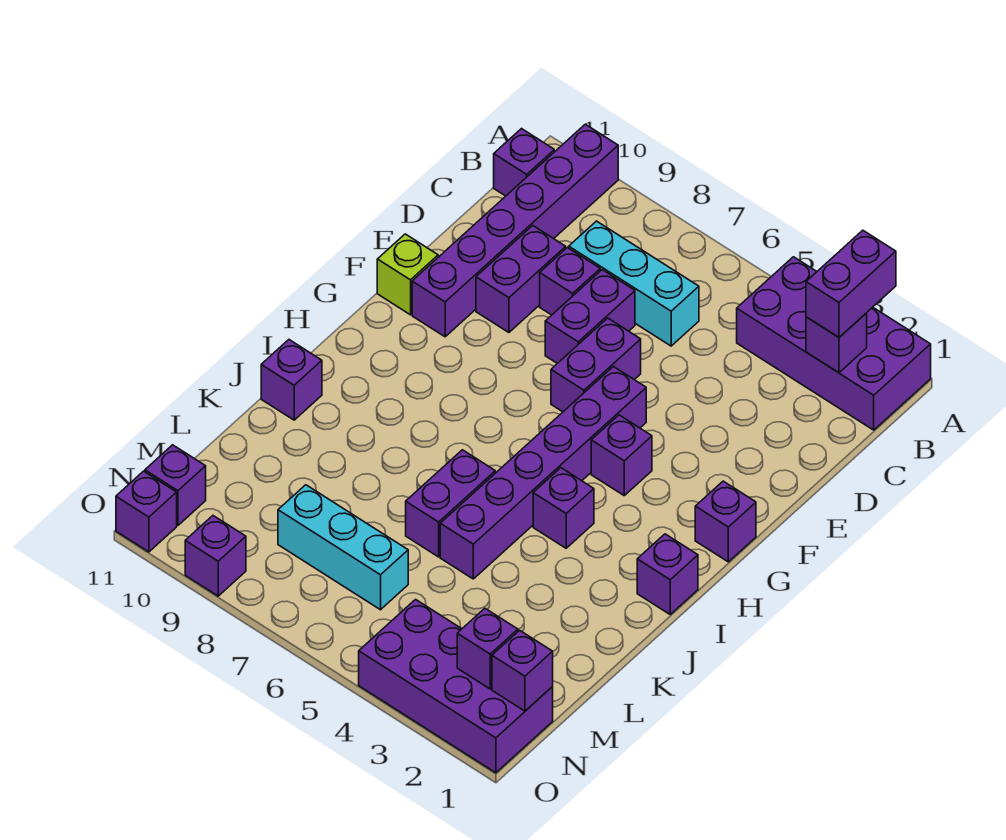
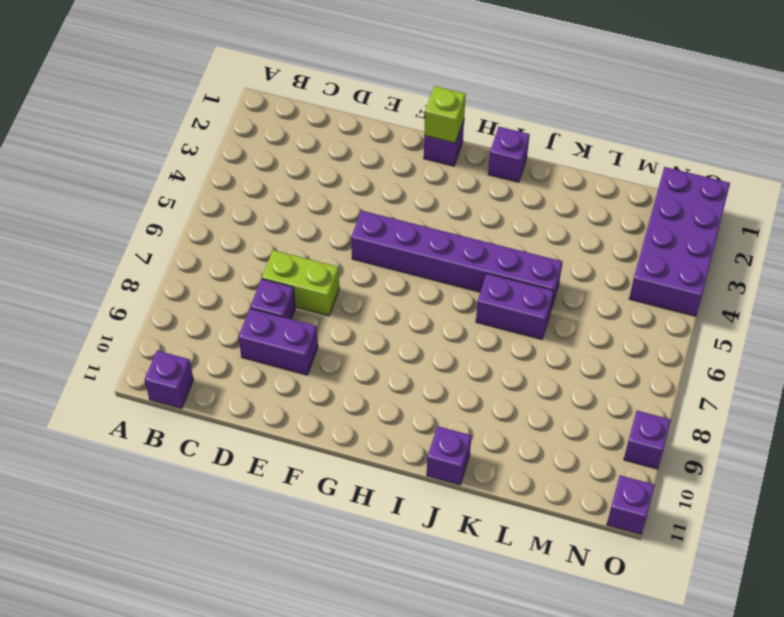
lime 1x2 brick [262,250,339,316] -> purple 1x2 brick [545,270,635,363]
lime 1x1 brick [424,86,466,143] -> lime 1x1 brick moved to [377,234,438,315]
none -> purple 2x4 brick [737,257,931,430]
none -> purple 1x6 brick [412,124,618,337]
none -> cyan 1x3 brick [569,221,699,346]

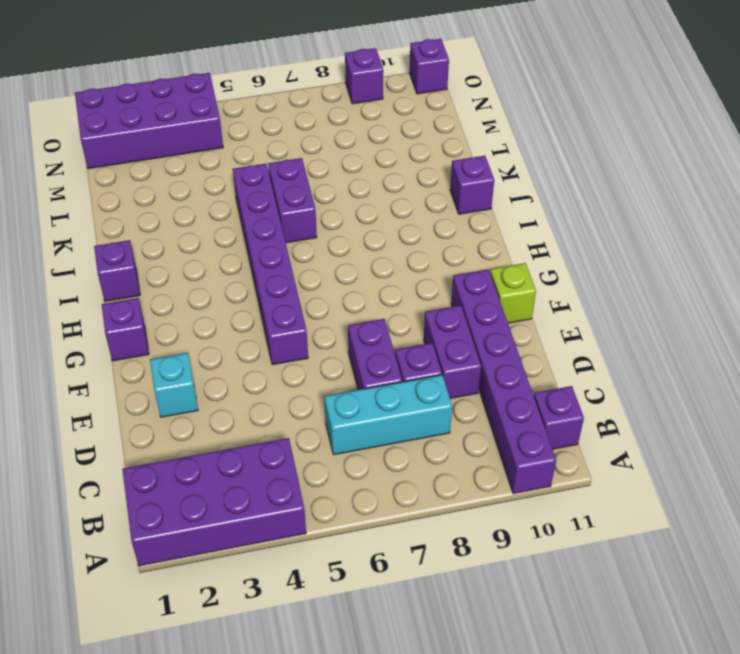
cyan 1x1 brick [150,353,198,417] -> none
none -> purple 1x2 brick [551,318,641,412]
none -> purple 1x1 brick [591,415,652,495]
none -> purple 1x1 brick [533,468,594,548]

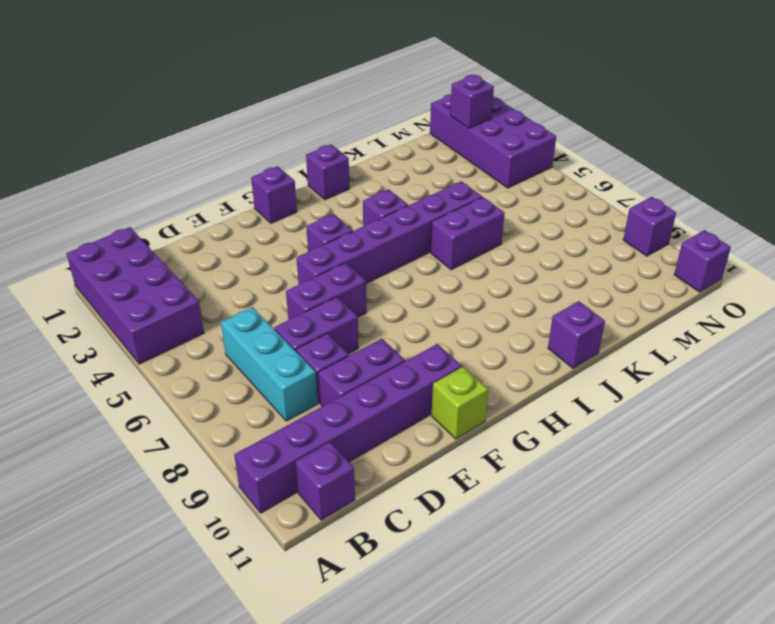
none -> cyan 1x3 brick [278,485,408,610]
none -> purple 1x1 brick [145,445,206,526]
none -> purple 1x1 brick [806,313,867,373]

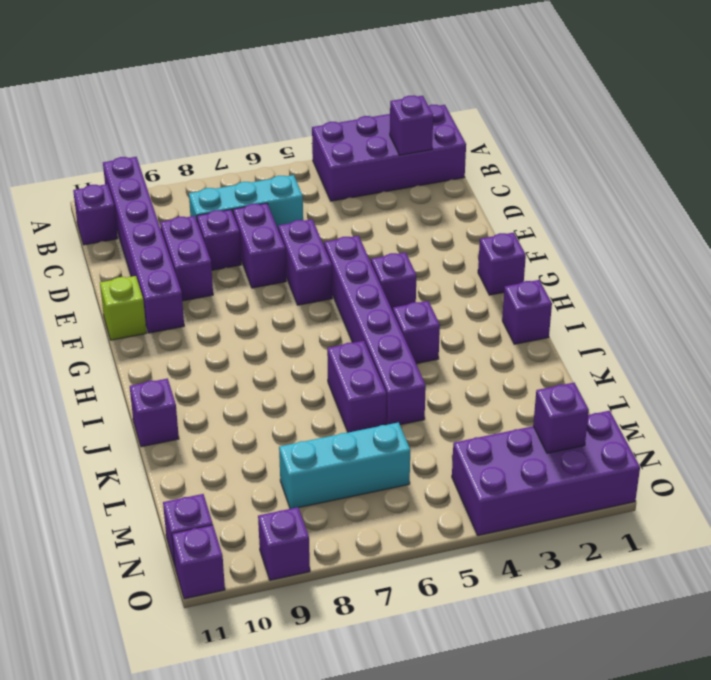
none -> purple 1x1 brick [492,630,553,711]
none -> purple 1x2 brick [806,230,896,337]

